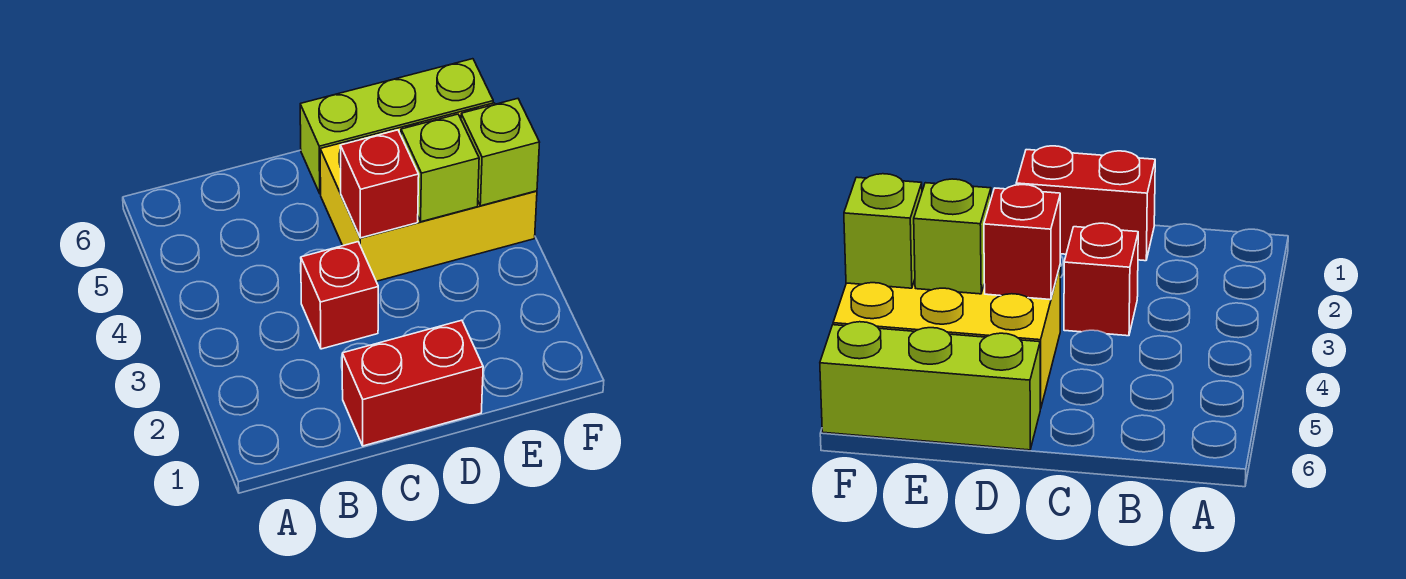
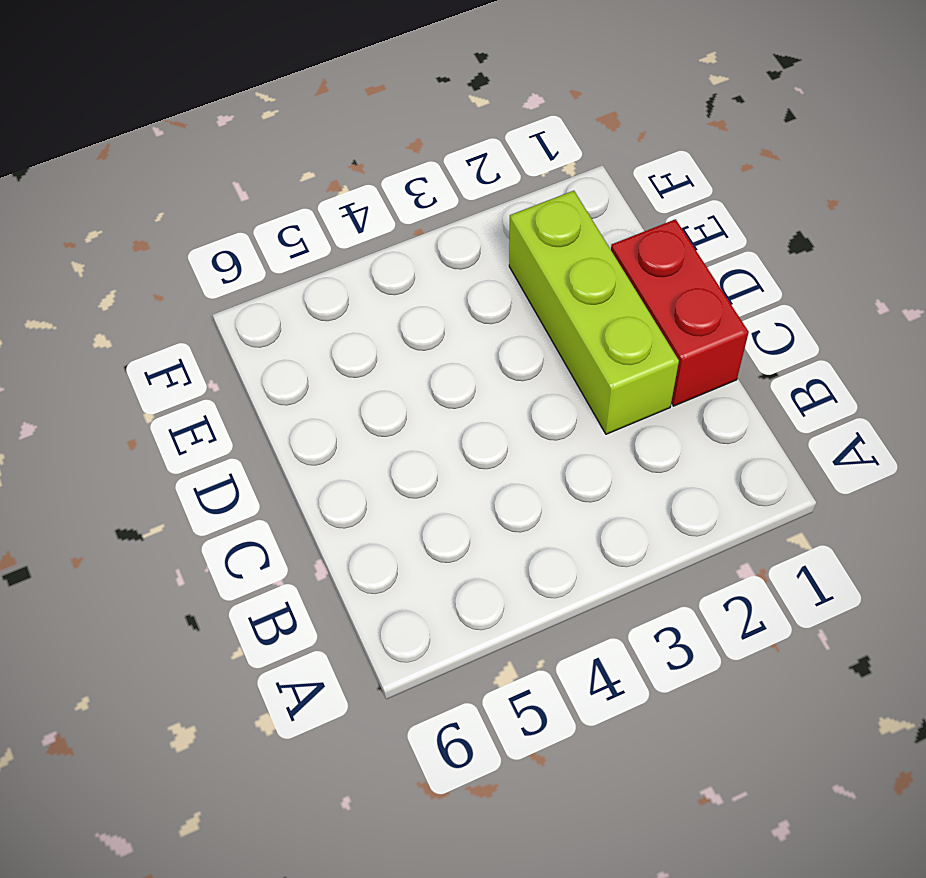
lime 1x3 brick [509,191,679,434] -> lime 1x3 brick moved to [300,59,493,194]
none -> red 1x1 brick [301,242,378,349]
none -> yellow 2x3 brick [320,103,537,281]

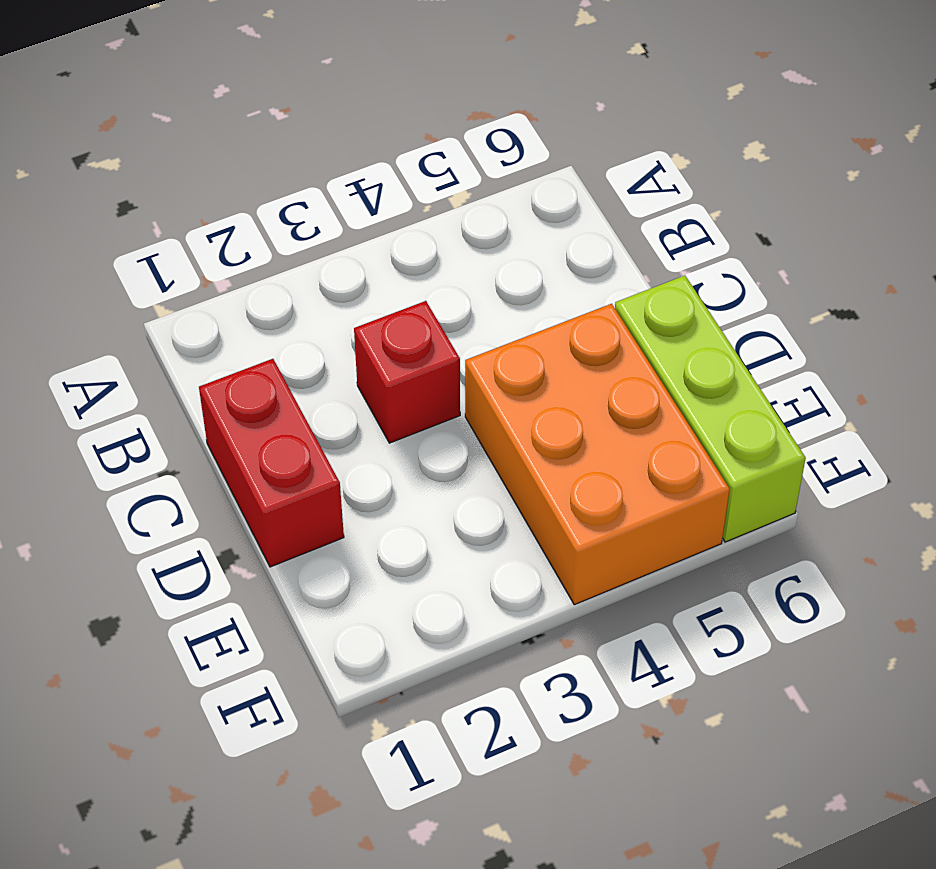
orange 2x3 brick [465,304,730,605] -> yellow 2x3 brick [320,103,537,281]
none -> red 1x1 brick [340,130,419,238]
none -> lime 1x1 brick [401,114,479,222]

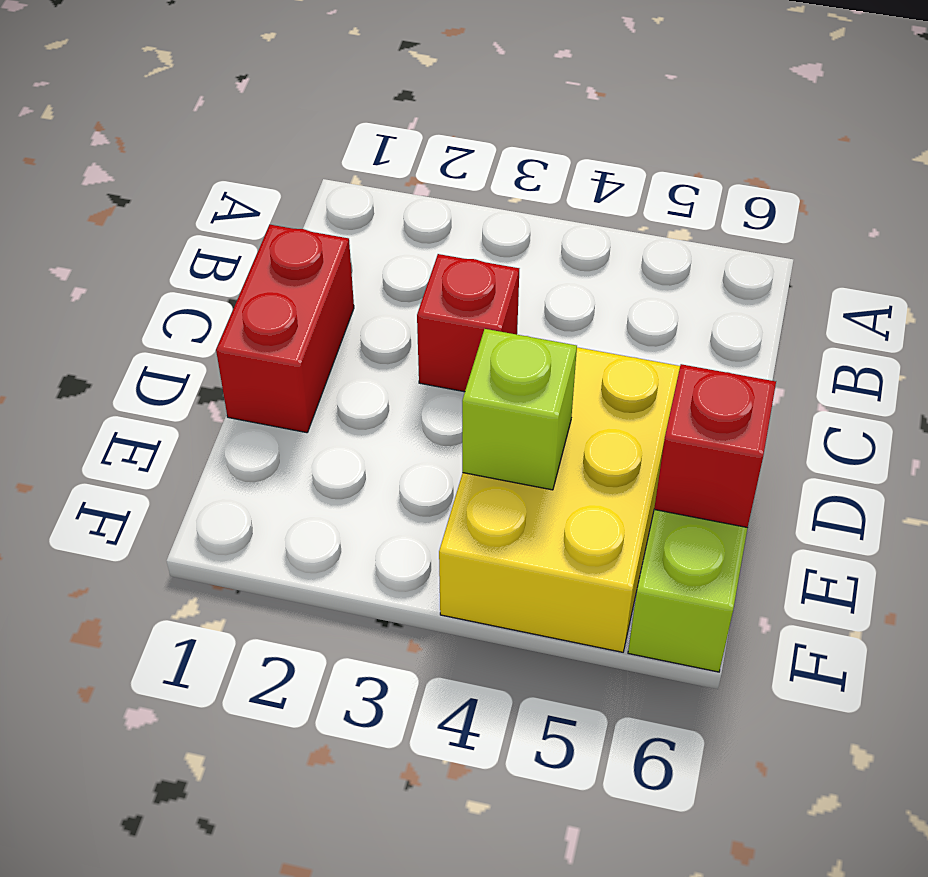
red 1x1 brick [654,364,776,528] -> red 1x1 brick moved to [340,130,419,238]
none -> lime 1x1 brick [461,99,540,206]

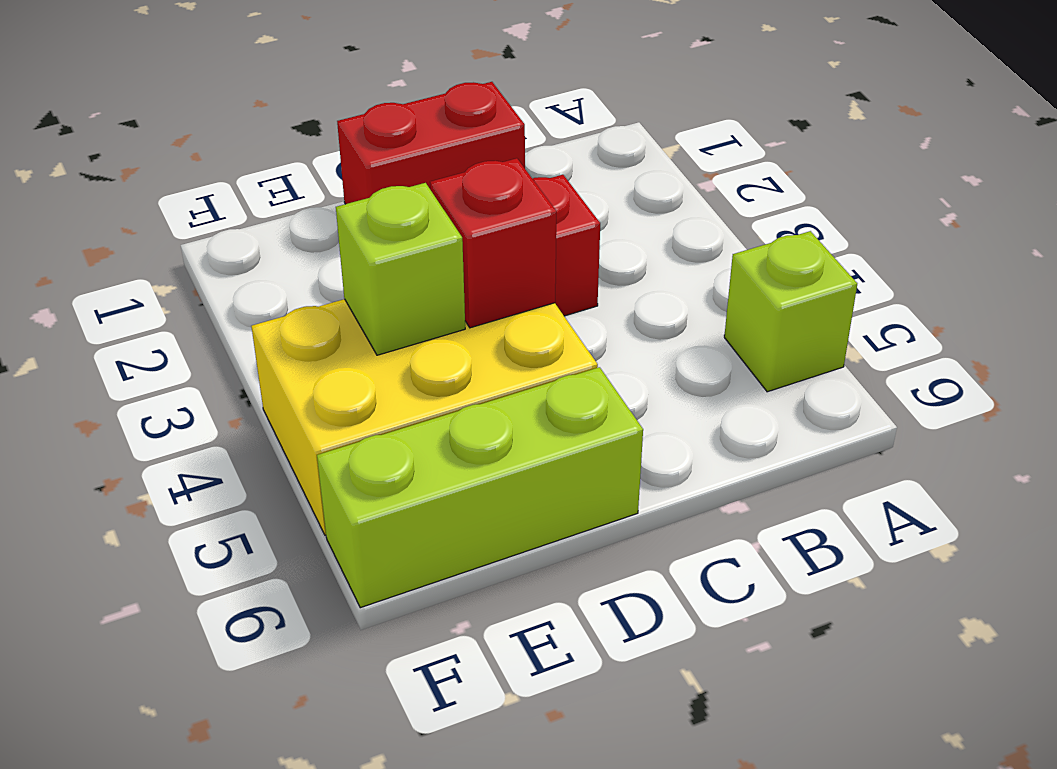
lime 1x1 brick [724,231,857,392] -> lime 1x1 brick moved to [461,99,540,206]

